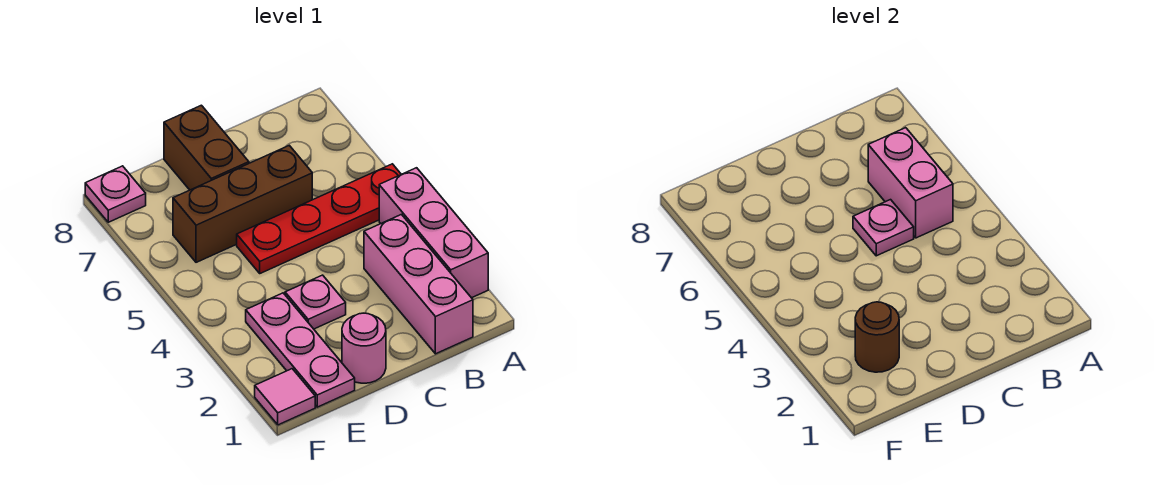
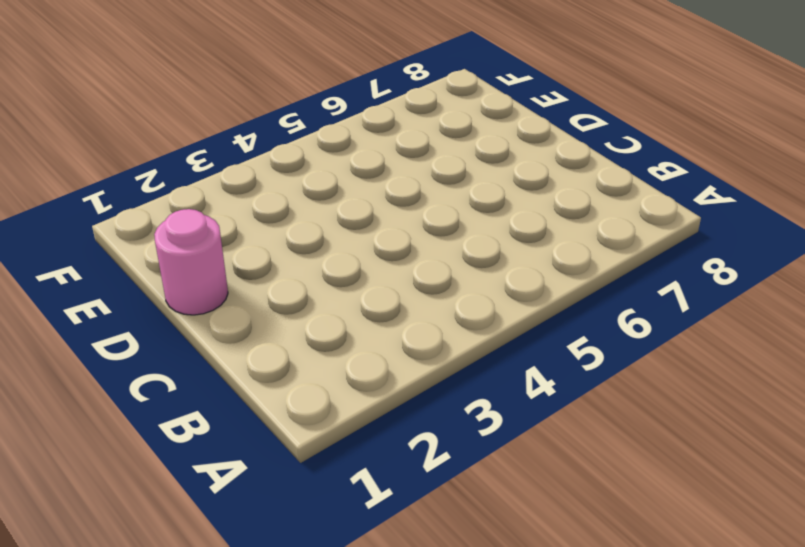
none -> pink 1x3 brick [379,168,488,298]
none -> red 1x4 plate [237,164,401,273]
none -> pink 1x3 brick [364,214,473,354]

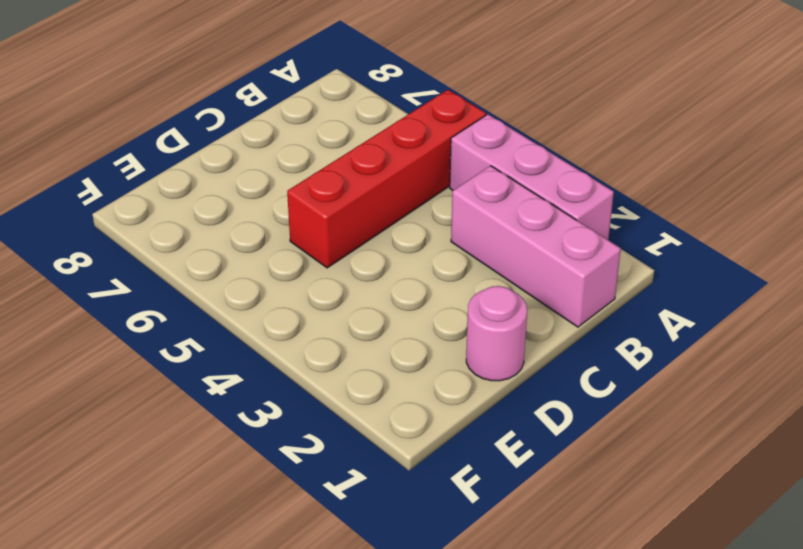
red 1x4 brick [287,90,486,268] -> red 1x4 plate [237,164,401,273]
none -> brown 1x3 brick [173,145,312,262]
none -> pink 1x1 plate [285,275,346,329]
none -> brown 1x2 brick [164,105,249,190]

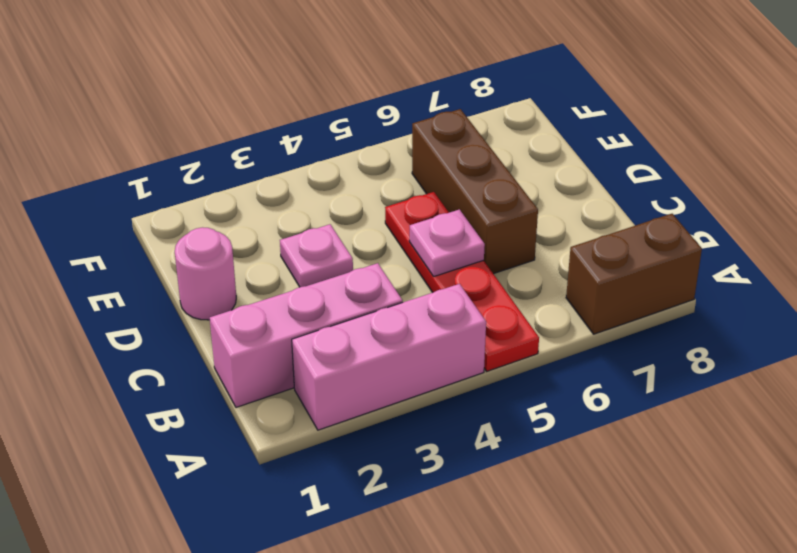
brown 1x2 brick [566,214,702,334] -> brown 1x2 brick moved to [164,105,249,190]
none -> pink 1x3 plate [246,293,355,407]
none -> pink 1x1 tile [255,369,315,425]
none -> pink 1x1 plate [85,166,146,222]

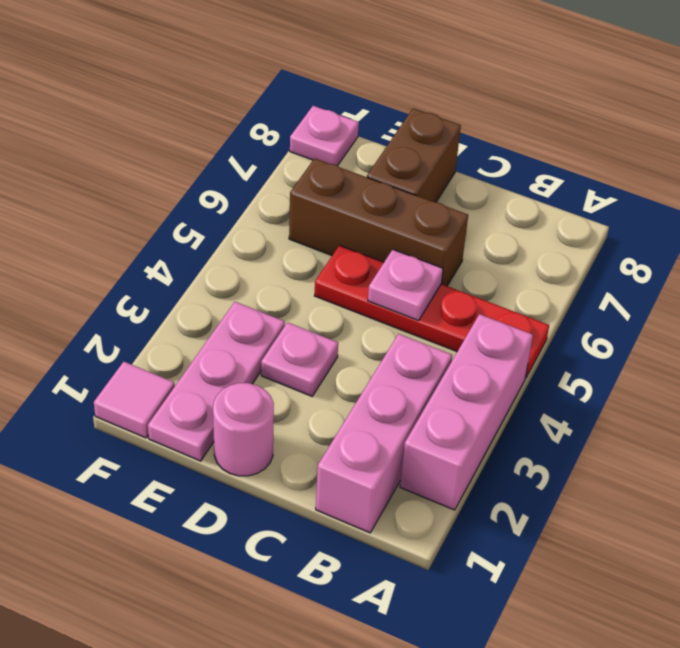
none -> pink 1x2 brick [868,128,953,238]
none -> brown 1x1 round brick [855,302,899,372]

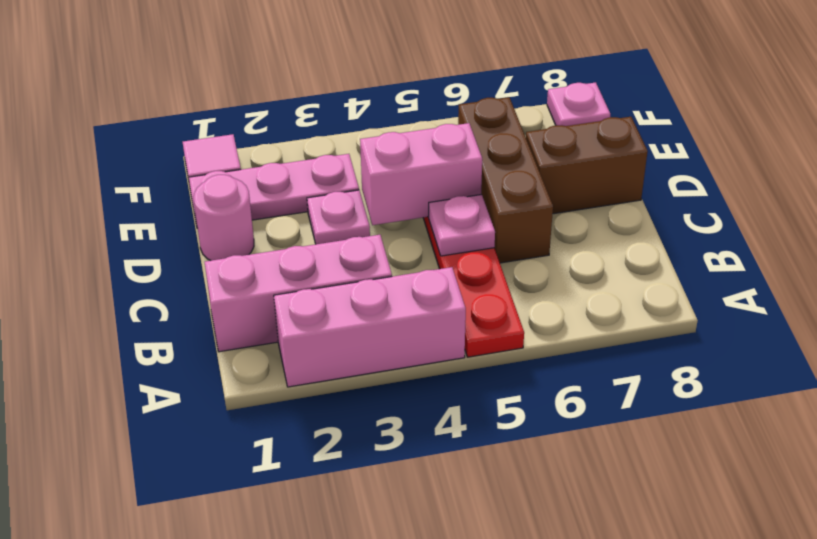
pink 1x2 brick [360,123,482,225] -> pink 1x2 brick moved to [868,128,953,238]
none -> brown 1x1 round brick [855,302,899,372]

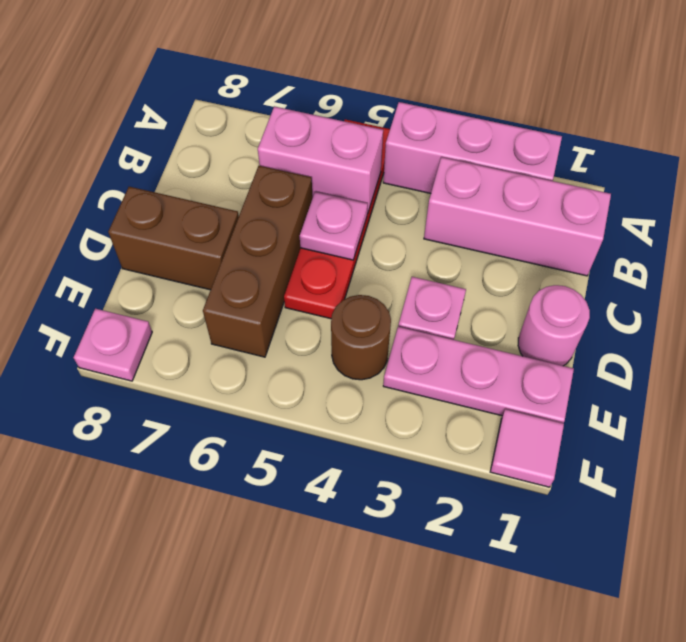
brown 1x1 round brick [331,295,391,380] -> brown 1x1 round brick moved to [855,302,899,372]

